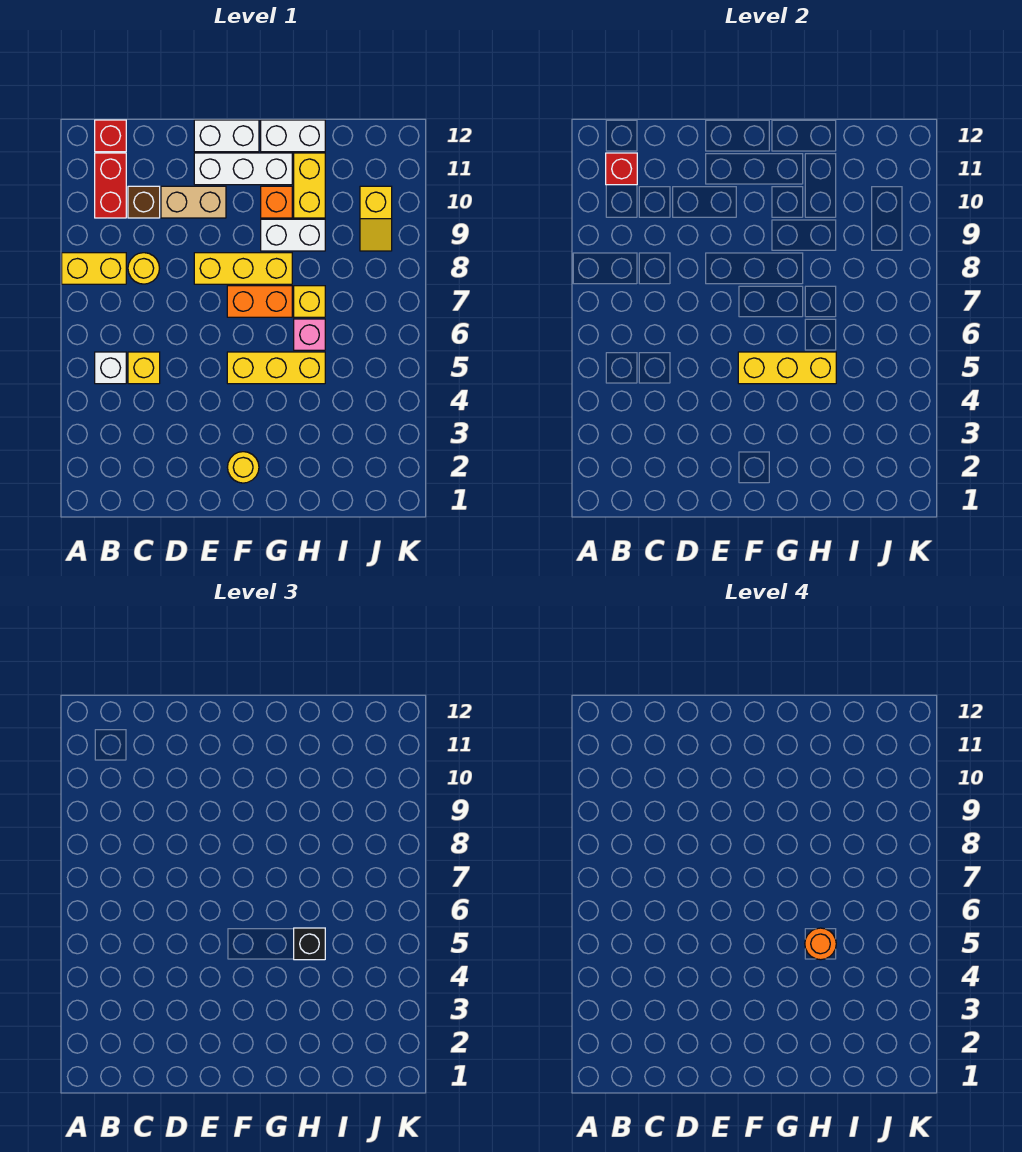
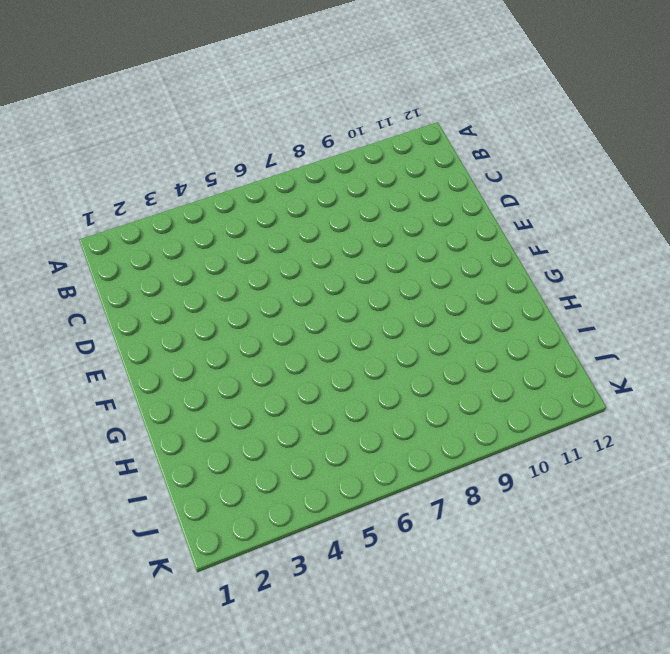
none -> yellow 1x2 brick [62,253,126,284]
none -> white 1x1 brick [95,352,126,384]
none -> red 1x2 brick [95,153,126,218]

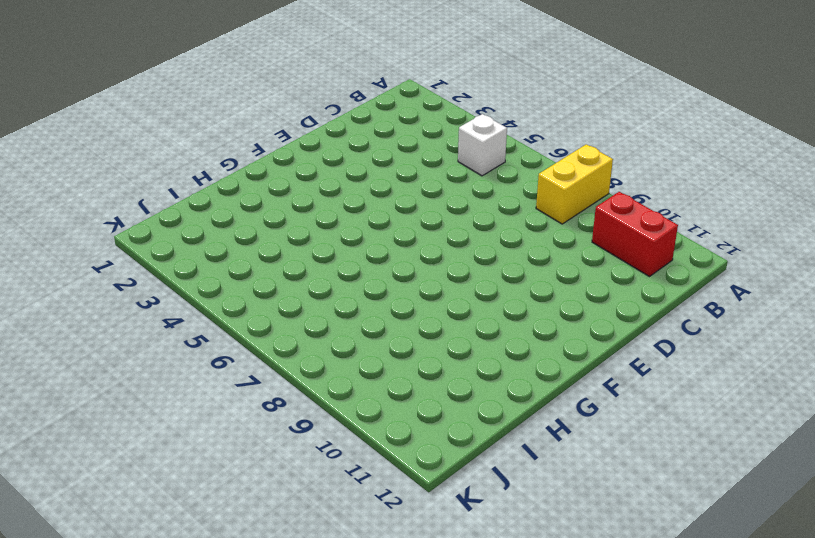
none -> red 1x1 brick [95,120,126,152]
none -> yellow 1x1 brick [128,352,160,384]
none -> yellow 1x1 round brick [128,253,159,284]

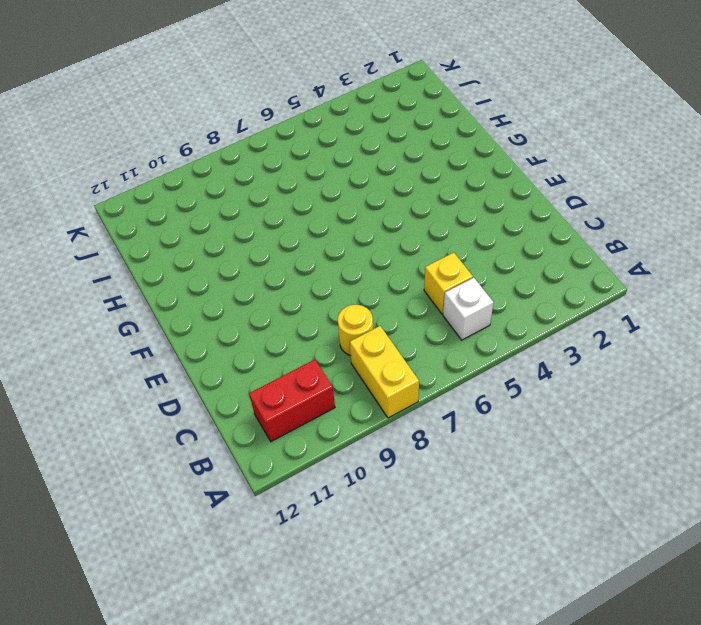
none -> red 1x1 brick [95,120,126,152]
none -> brown 1x1 brick [128,186,160,218]
none -> tan 1x2 brick [161,186,226,218]

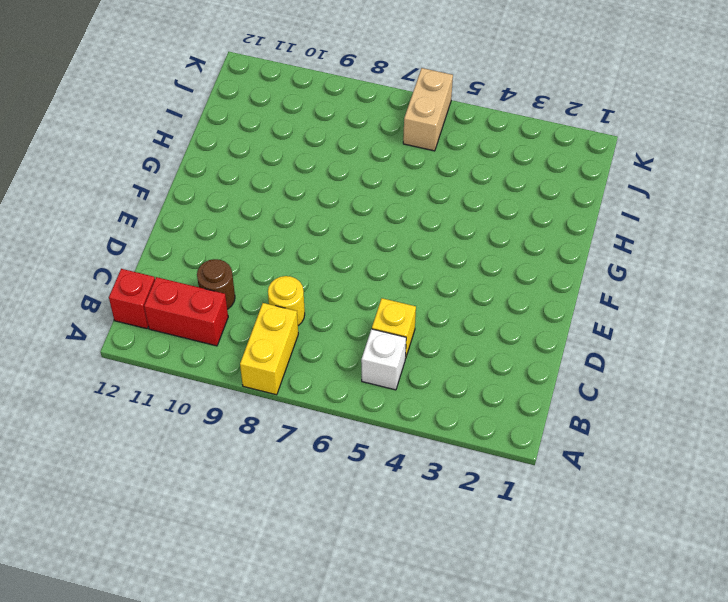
brown 1x1 round brick [197,259,235,309] -> brown 1x1 brick [128,186,160,218]
tan 1x2 brick [403,68,453,151] -> tan 1x2 brick moved to [161,186,226,218]
none -> yellow 1x3 brick [194,253,292,284]
none -> white 1x3 brick [194,153,292,185]
none -> white 1x2 brick [194,120,259,152]

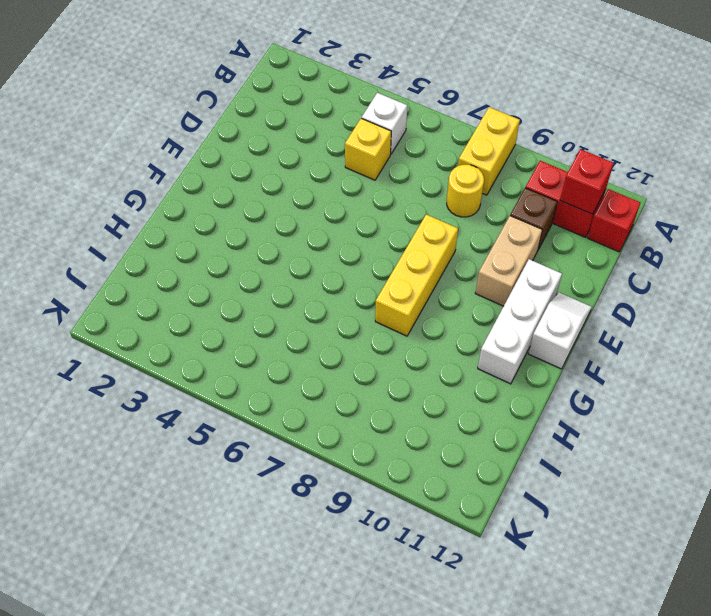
white 1x2 slope [528,293,592,369] -> white 1x2 brick [194,120,259,152]
none -> yellow 1x1 round brick [227,452,259,483]
none -> yellow 1x3 brick [227,352,325,384]
none -> orange 1x2 brick [227,286,292,317]

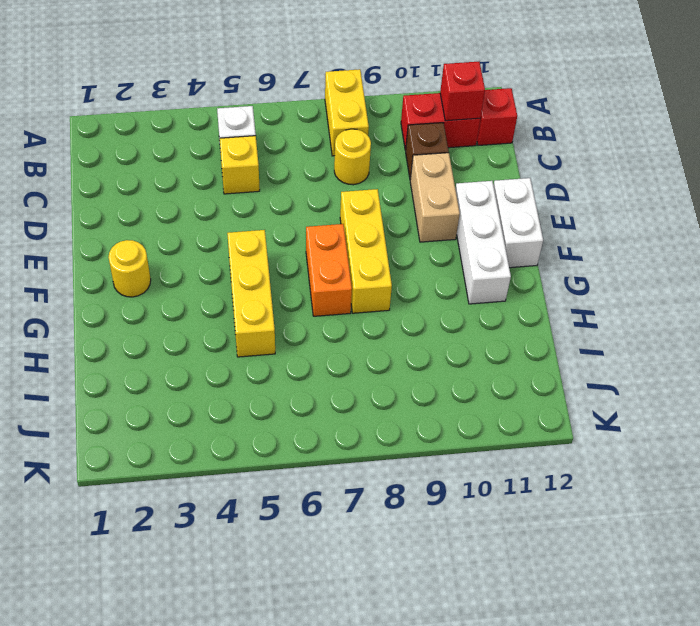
none -> white 1x2 brick [261,219,325,251]
none -> orange 1x1 brick [261,186,292,218]
none -> white 1x2 brick [261,120,325,152]

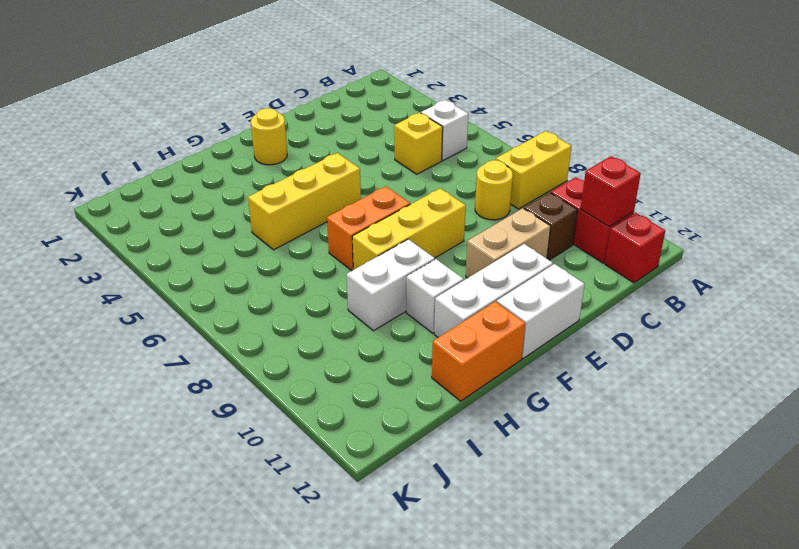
white 1x1 brick [406,259,464,333] -> orange 1x1 brick [261,186,292,218]
orange 1x2 brick [432,301,525,401] -> white 1x2 brick [261,120,325,152]
none -> pink 1x1 brick [294,319,325,350]
none -> yellow 1x1 brick [294,286,325,317]
none -> yellow 1x2 brick [294,153,325,218]

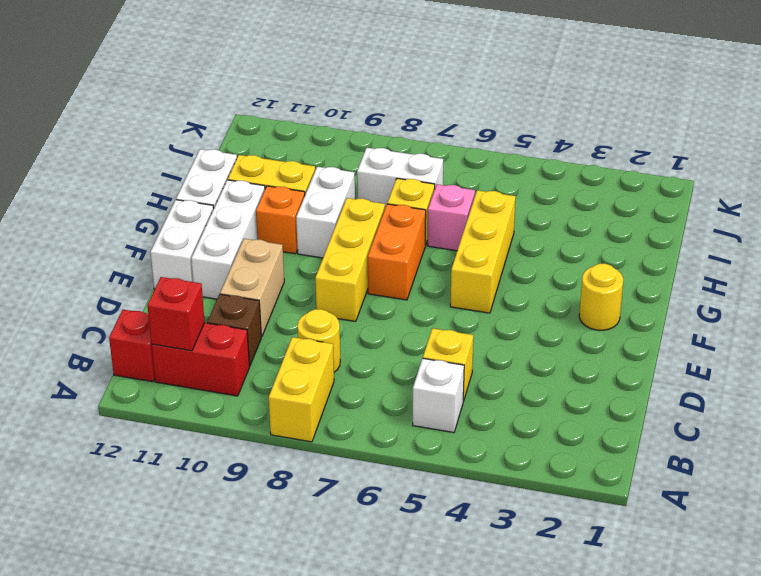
white 1x2 brick [357,148,443,208] -> none
none -> yellow 1x2 slope [360,186,392,251]
none -> yellow 1x3 brick [738,352,836,384]
none -> black 1x1 brick [294,928,325,960]

